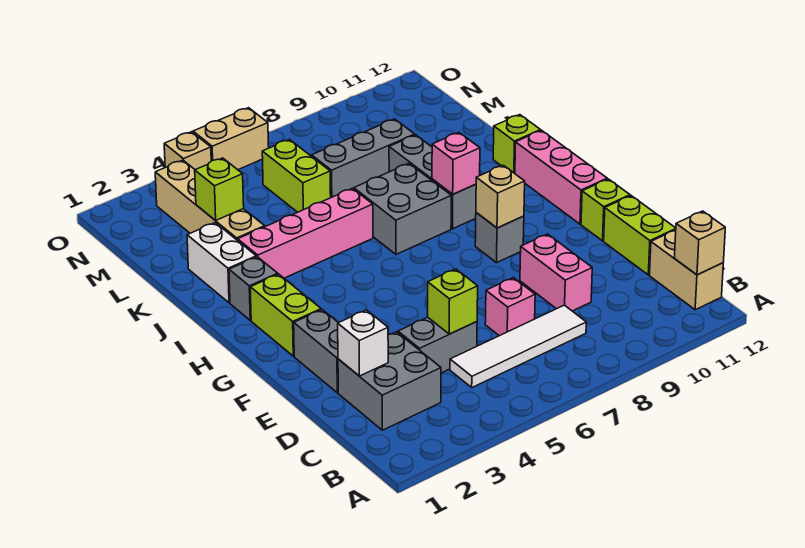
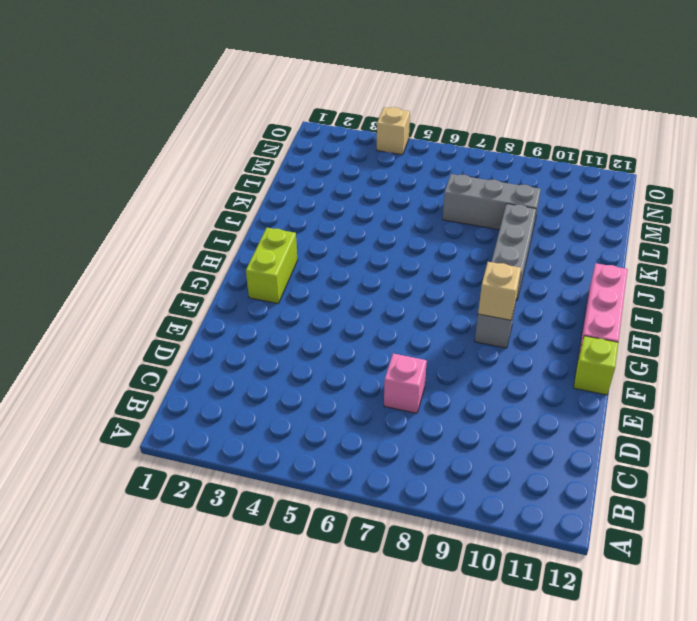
none -> tan 1x2 brick [650,230,723,310]
none -> grey 2x2 brick [338,332,441,430]
none -> white 1x4 tile [450,305,586,387]

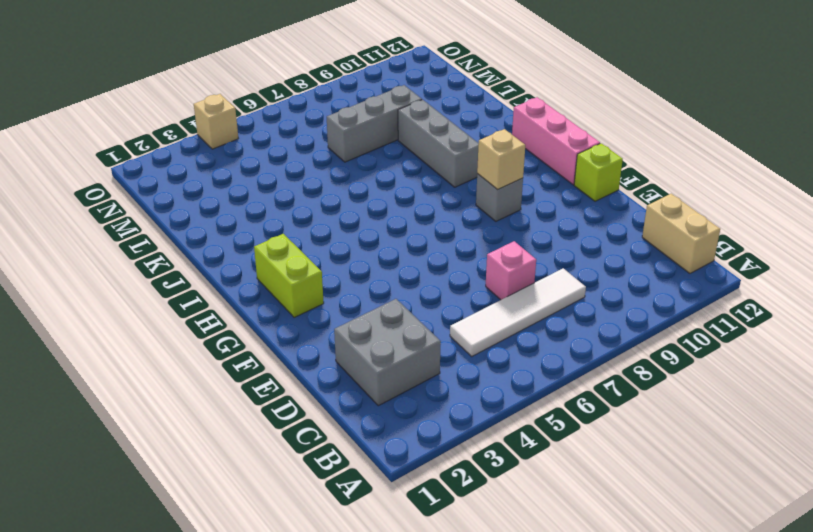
none -> grey 1x2 brick [398,317,477,373]
none -> pink 1x2 brick [520,234,592,311]
none -> lime 1x2 brick [604,196,676,275]

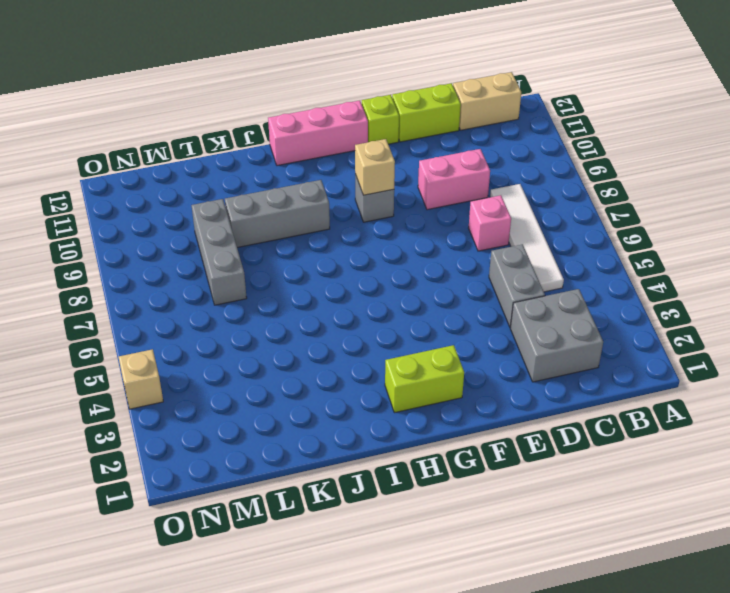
none -> grey 1x2 brick [294,310,338,393]
none -> grey 1x1 brick [229,257,278,320]
none -> grey 2x2 brick [354,164,451,254]

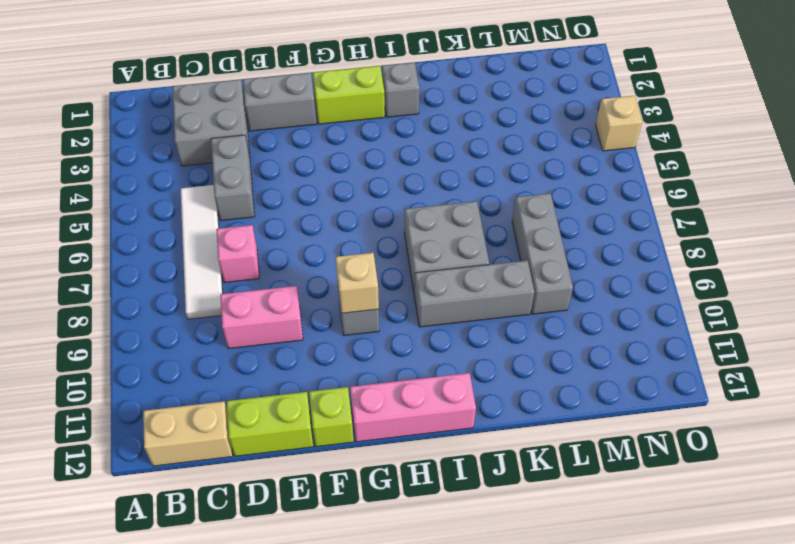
none -> white 1x2 brick [187,223,256,303]
none -> pink 1x4 brick [238,188,373,278]
none -> lime 1x1 brick [493,115,541,173]

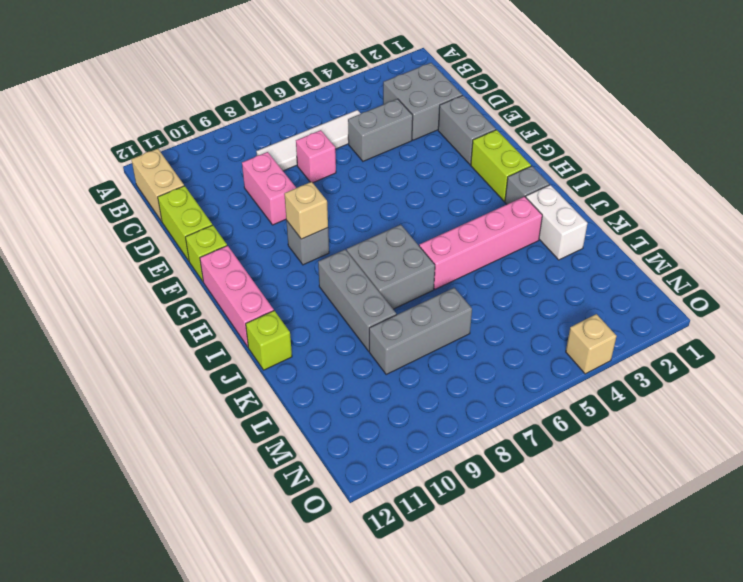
none -> tan 1x4 brick [155,160,265,240]
none -> lime 1x2 brick [262,139,331,212]
none -> tan 1x2 brick [193,108,269,170]

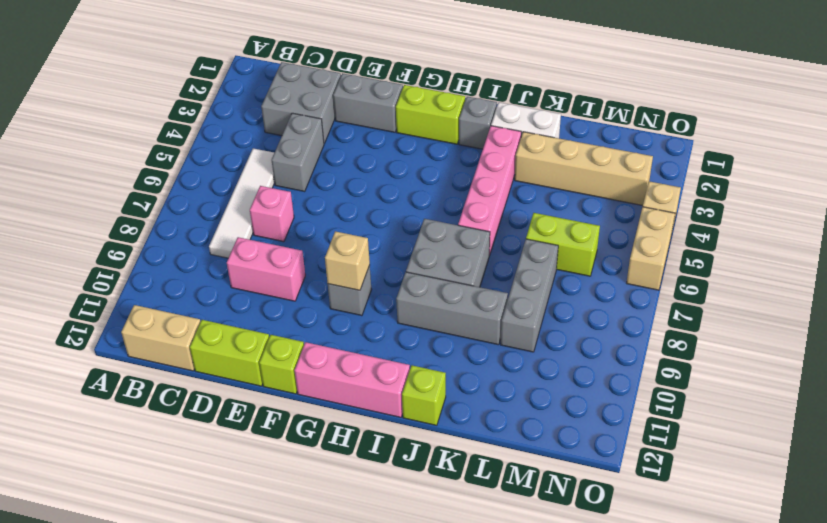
none -> tan 1x1 brick [674,211,725,275]
none -> white 1x1 brick [338,310,388,376]
none -> lime 1x1 brick [428,269,478,334]

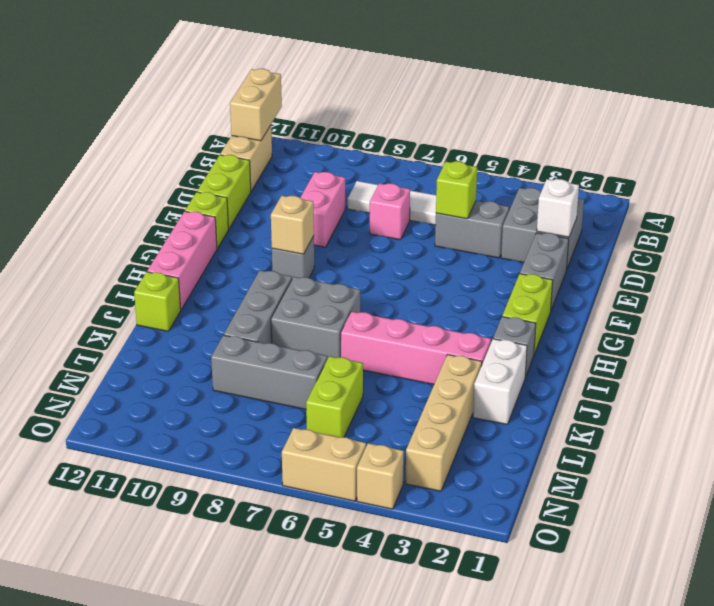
tan 1x2 brick [230,69,282,141] -> tan 1x1 brick [674,211,725,275]
none -> pink 1x1 brick [432,133,480,194]
none -> lime 1x1 brick [195,158,244,221]

